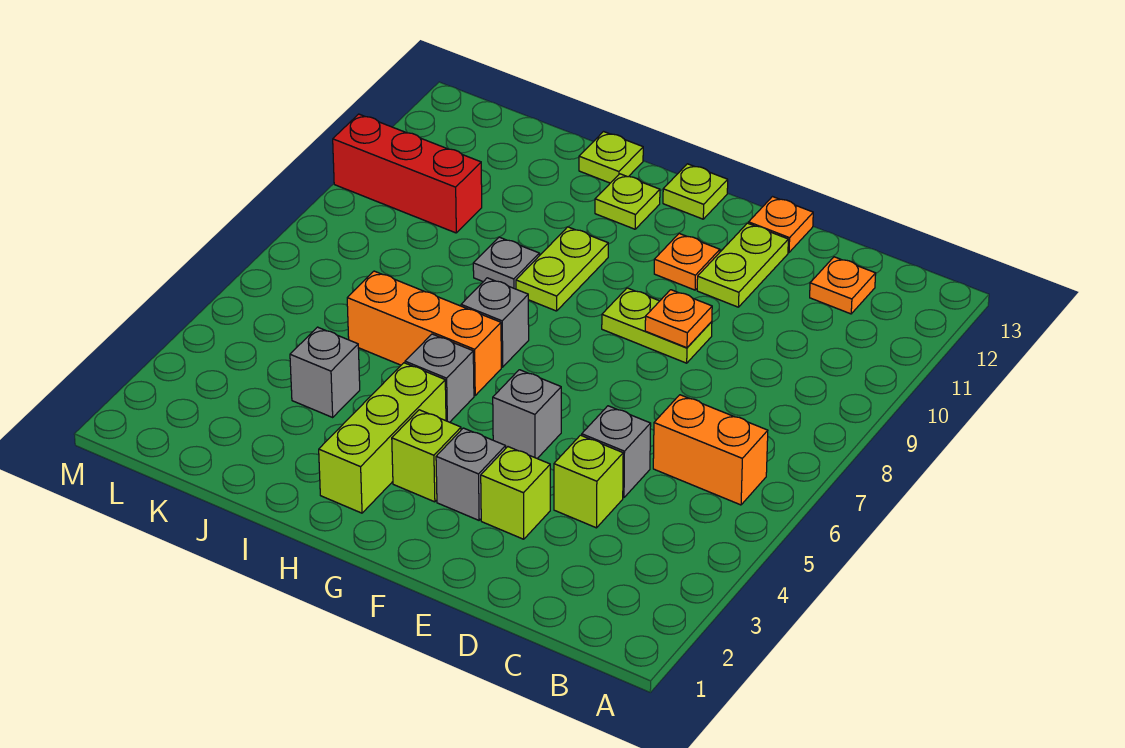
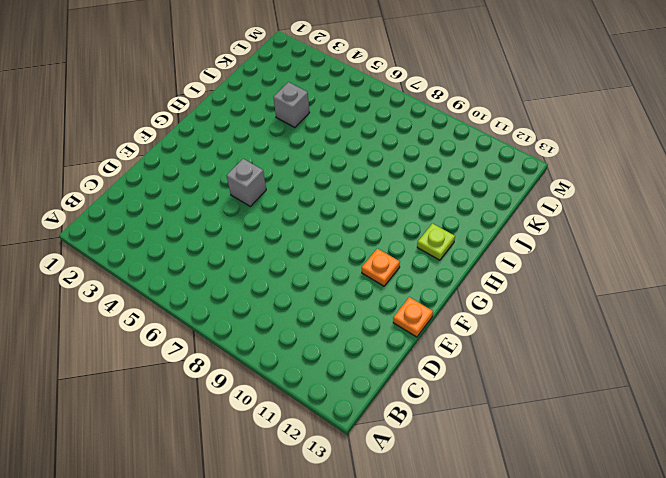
none -> orange 1x2 brick [653,395,768,505]
none -> orange 1x1 plate [810,257,876,314]
none -> lime 1x1 brick [554,435,623,528]

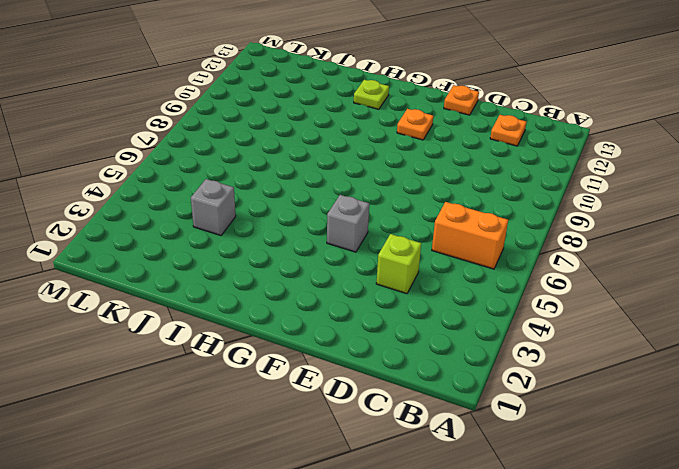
none -> grey 1x1 brick [582,406,651,498]
none -> lime 1x1 brick [481,447,550,539]
none -> lime 1x2 plate [602,288,712,363]

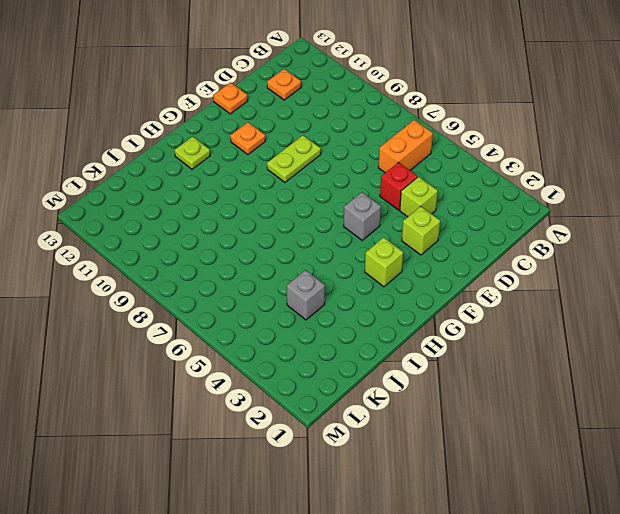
red 1x1 brick [380,162,417,210] -> grey 1x1 brick [582,406,651,498]
none -> lime 1x2 plate [697,223,788,307]
none -> grey 1x1 brick [436,428,506,520]
none -> lime 1x1 plate [663,164,728,219]

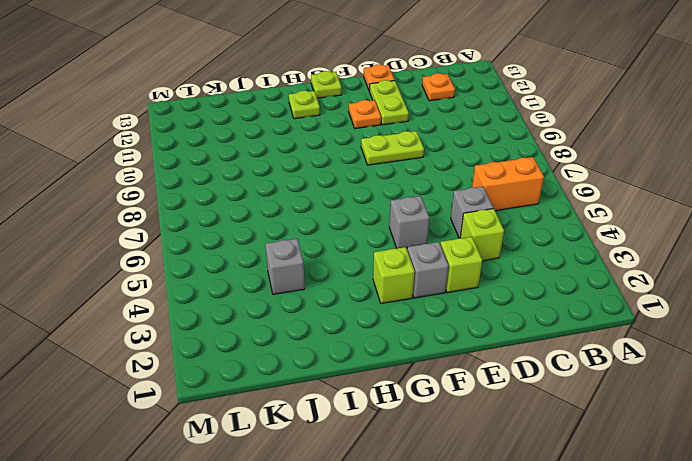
none -> lime 1x3 brick [319,363,446,513]
none -> grey 1x1 brick [405,334,474,422]
none -> orange 1x3 brick [347,271,501,395]

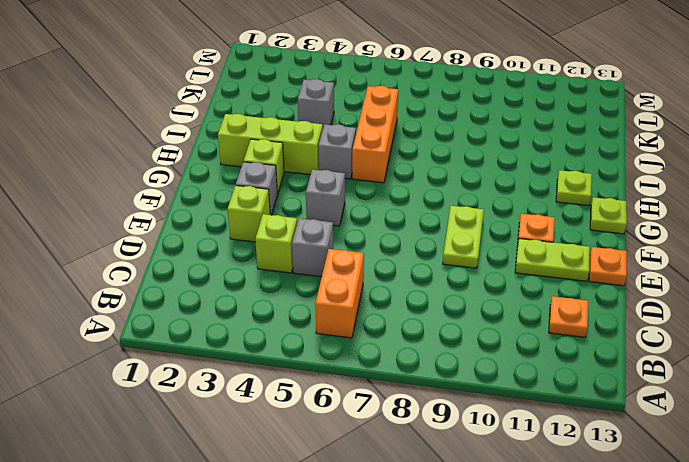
none -> grey 1x1 brick [461,278,529,367]
none -> lime 1x2 plate [516,227,608,311]
none -> grey 1x1 plate [473,237,539,289]

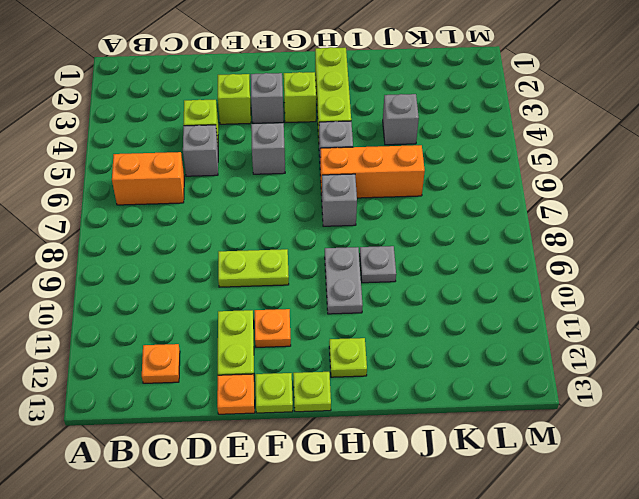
lime 1x1 plate [256,373,293,413] -> lime 1x1 plate moved to [579,132,643,183]
grey 1x2 plate [325,247,363,314] -> lime 1x2 plate [516,227,608,311]
none -> red 1x3 brick [333,114,482,233]
none -> orange 1x1 plate [645,290,712,348]

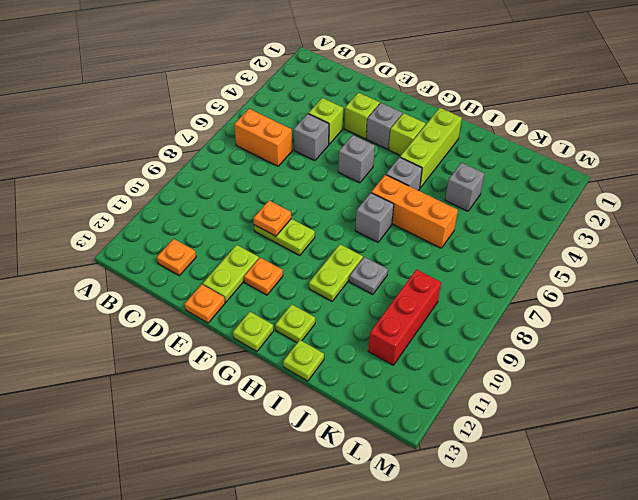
red 1x3 brick [368,269,441,365] -> red 1x3 brick turned to [333,114,482,233]

